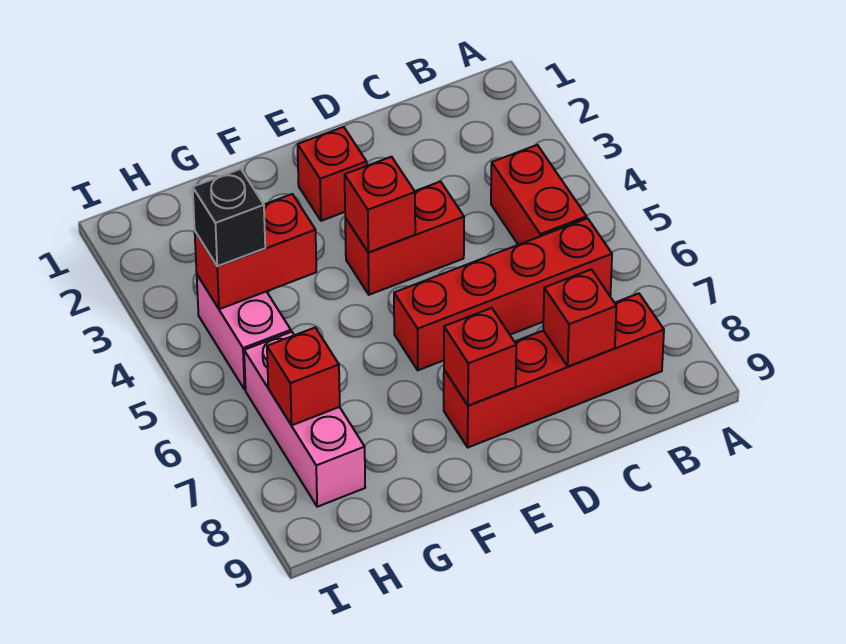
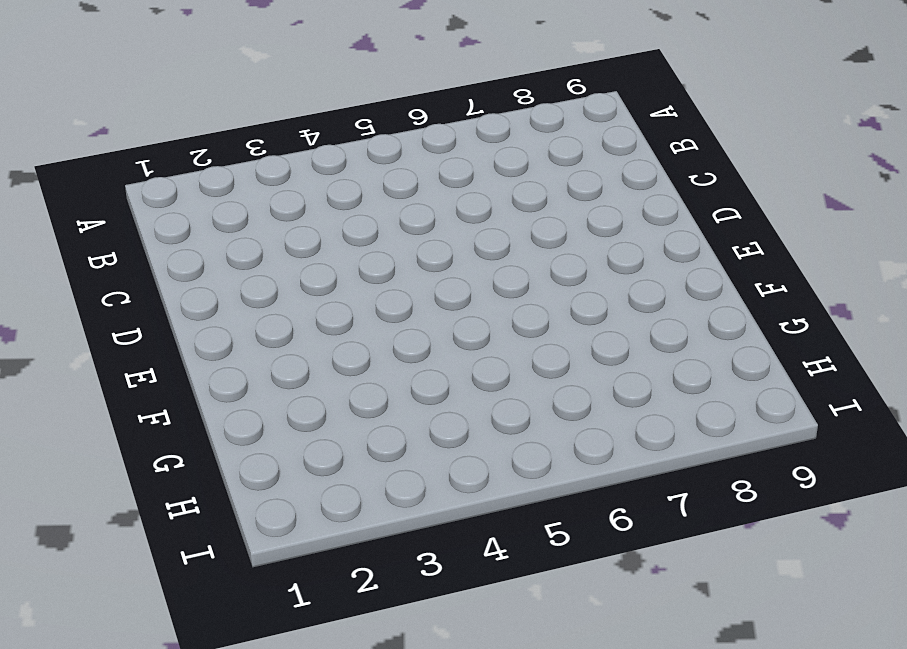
none -> red 1x2 brick [491,145,587,245]
none -> red 1x4 brick [394,218,612,370]
none -> red 1x4 brick [444,293,664,447]

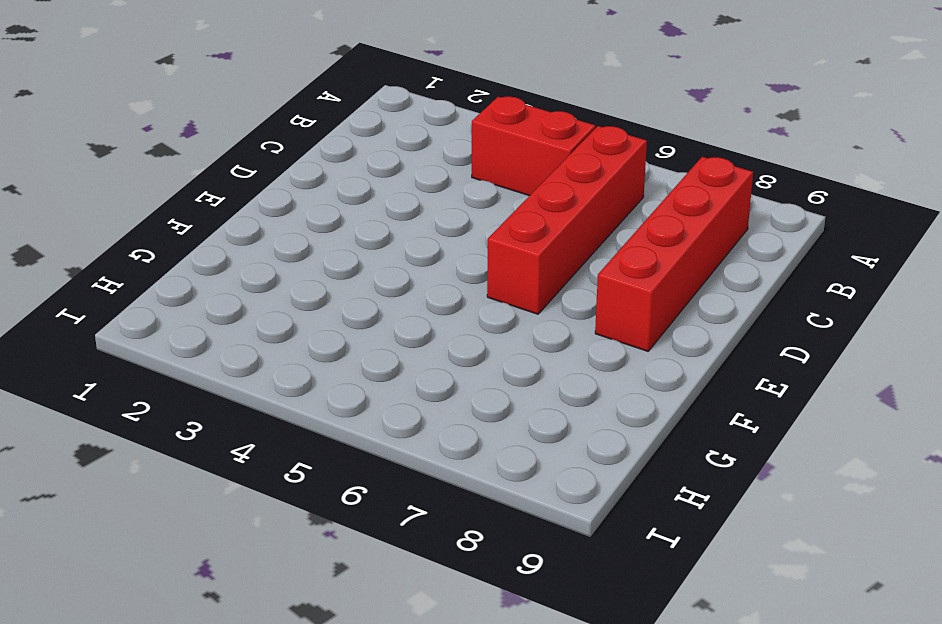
none -> red 1x2 brick [345,182,464,295]
none -> red 1x1 brick [298,127,367,221]
none -> pink 1x2 brick [197,275,291,390]

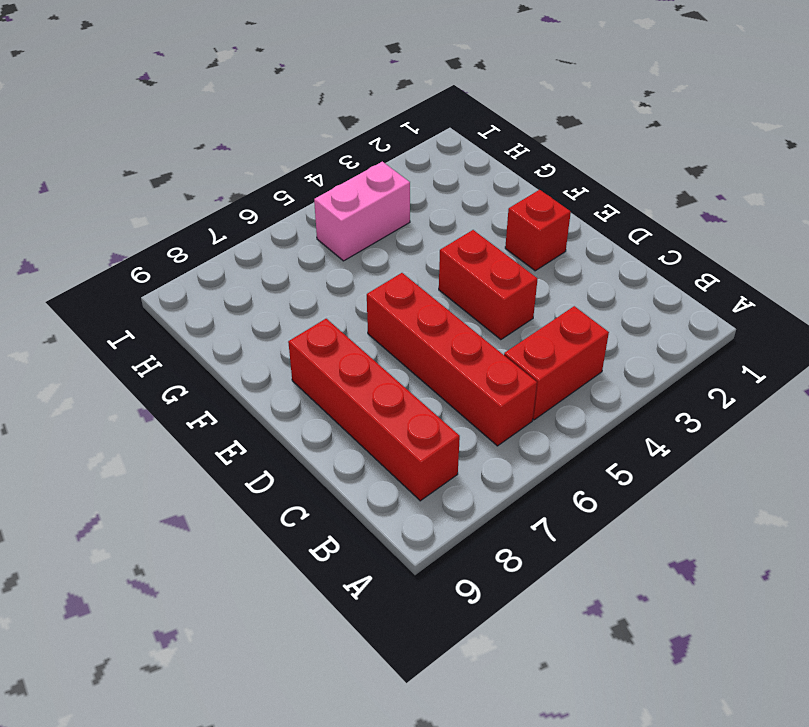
none -> pink 1x3 brick [244,332,365,507]
none -> red 1x1 brick [543,269,616,366]
none -> red 1x1 brick [345,157,415,253]

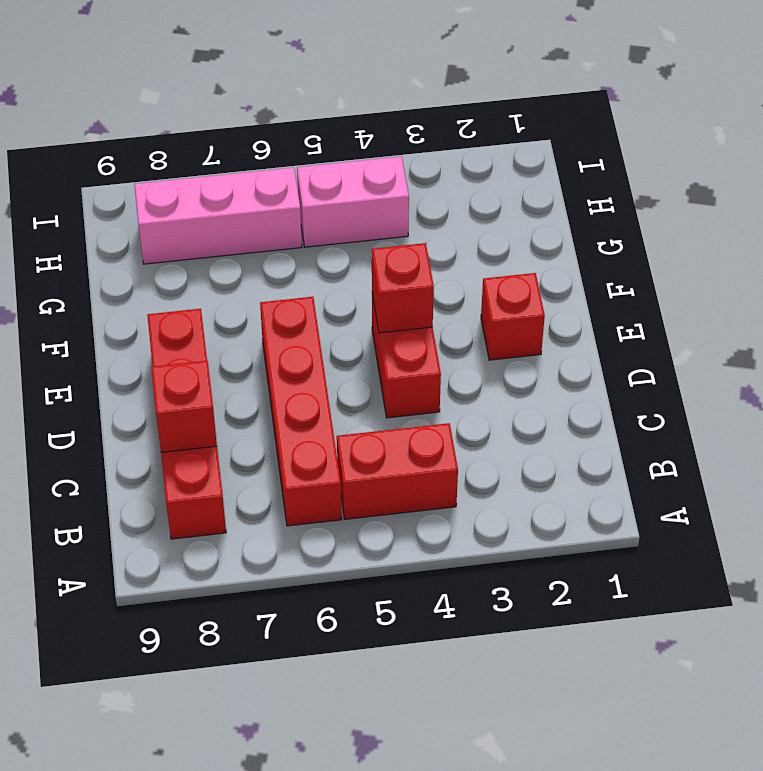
none -> red 1x1 brick [444,308,516,406]
none -> red 1x2 brick [195,194,316,309]
none -> red 1x1 brick [267,328,340,425]

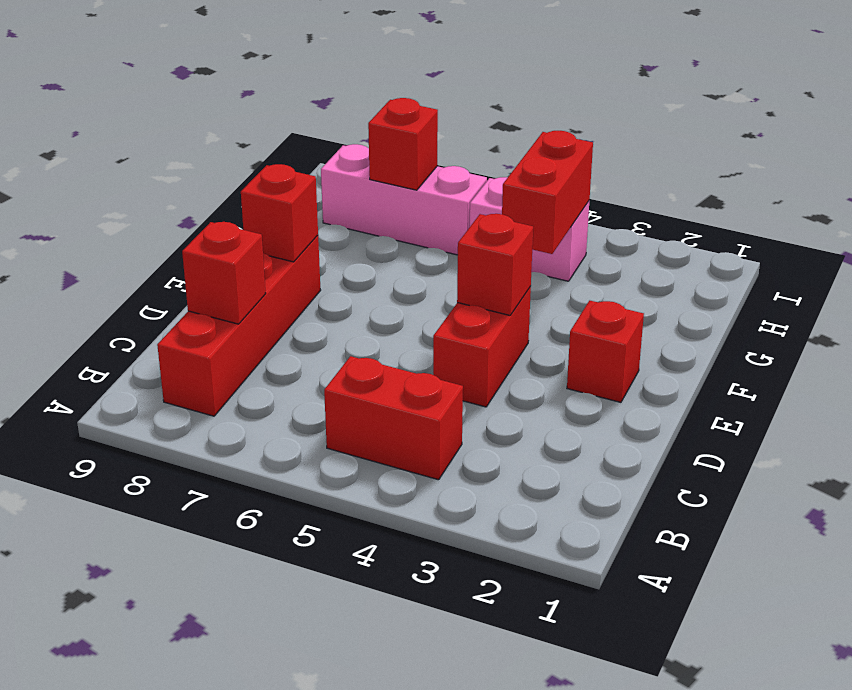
none -> red 1x4 brick [394,218,612,370]
none -> black 1x1 brick [193,169,265,266]

